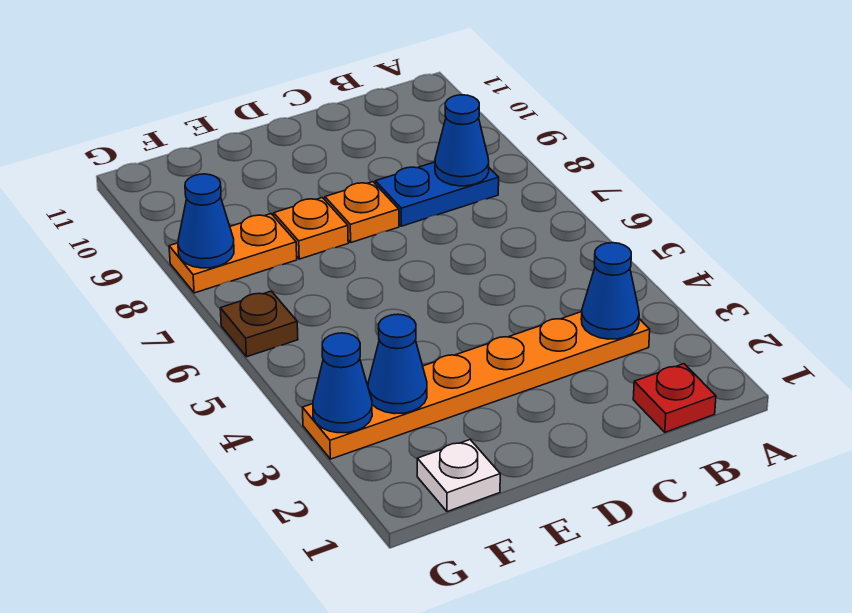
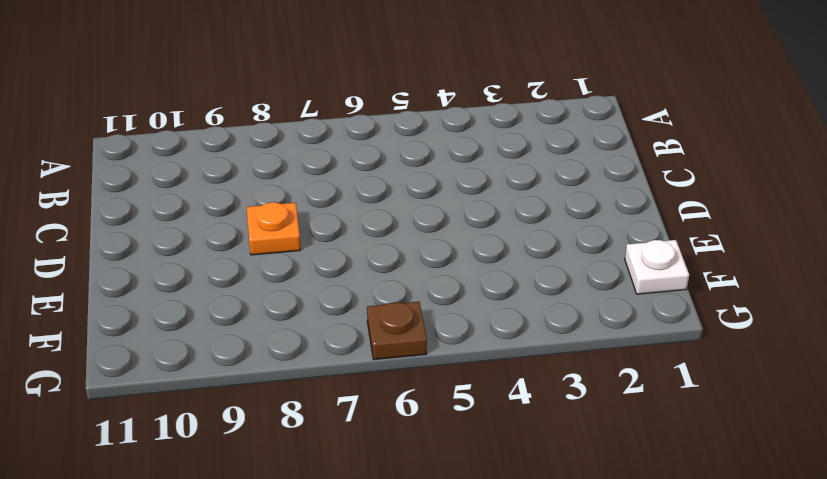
none -> red 1x1 plate [633,364,716,432]
none -> orange 1x6 plate [302,312,650,459]
none -> blue 1x2 plate [375,162,499,226]

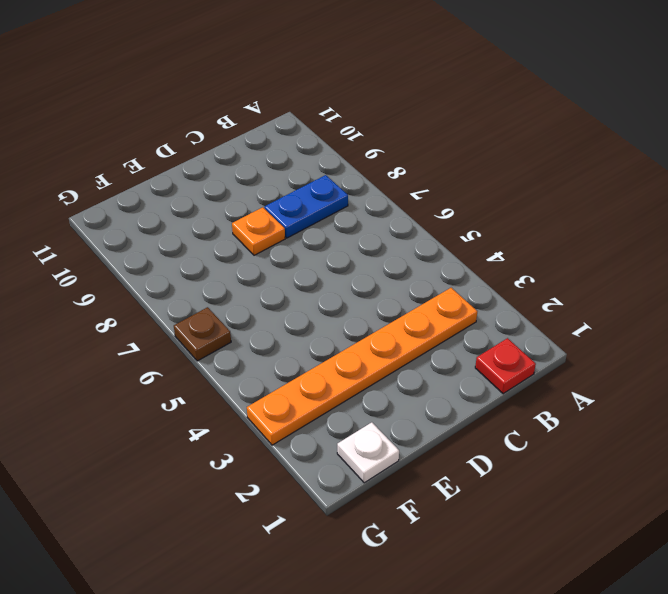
none -> orange 1x1 plate [274,198,348,259]
none -> orange 1x2 plate [169,214,297,293]
none -> blue 1x1 cone [581,243,639,339]

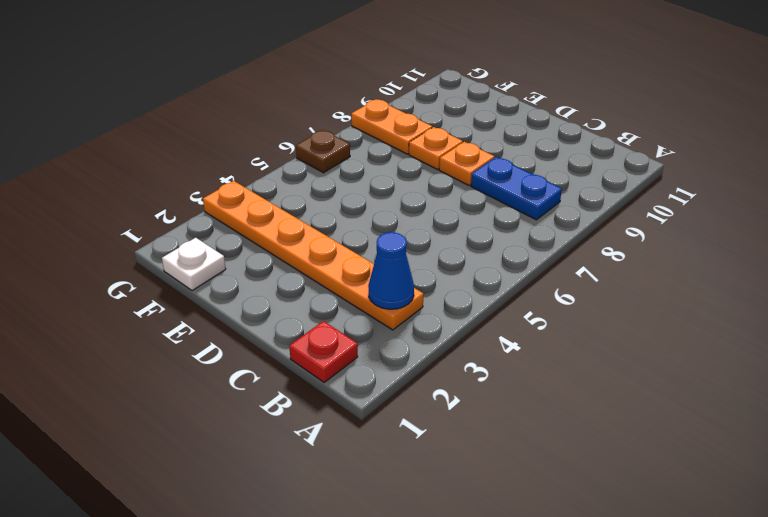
none -> blue 1x1 cone [435,95,489,186]
none -> blue 1x1 cone [368,314,427,414]
none -> blue 1x1 cone [313,333,372,433]

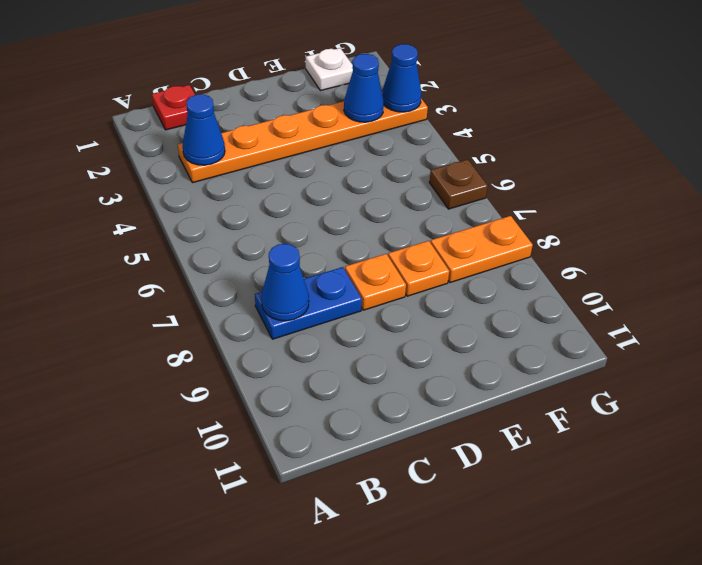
none -> blue 1x1 cone [178,174,234,268]

